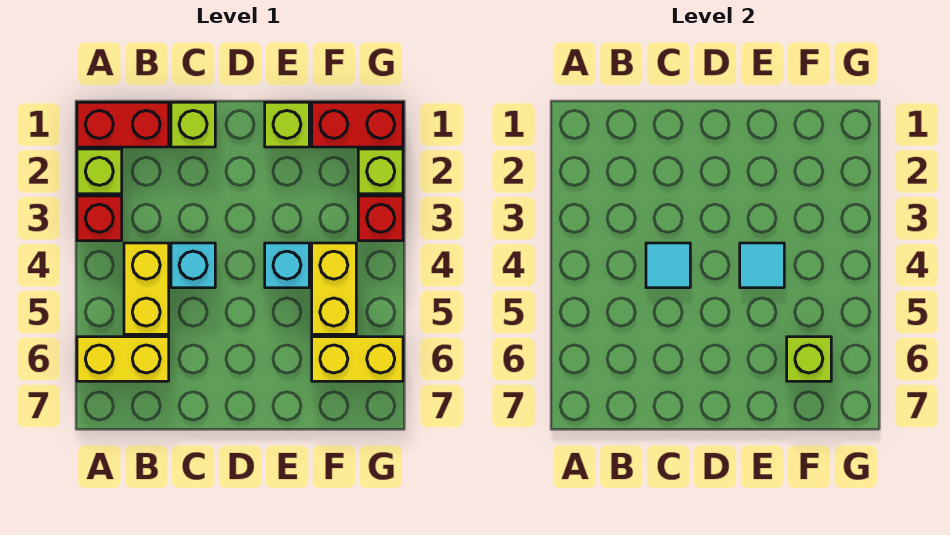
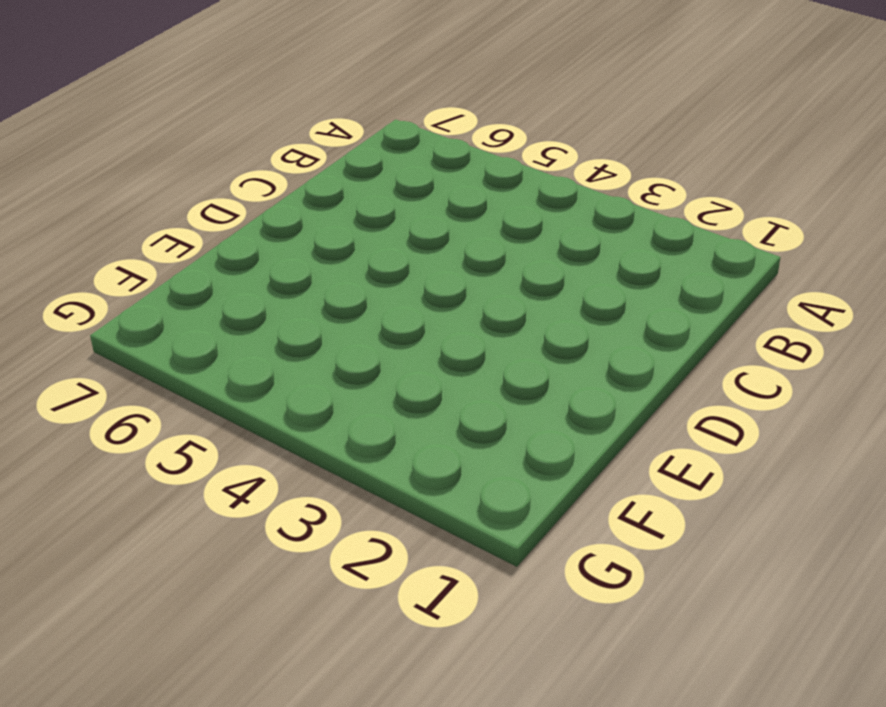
none -> red 1x2 brick [77,102,169,147]
none -> lime 1x1 brick [77,149,122,194]
none -> red 1x1 brick [77,196,122,241]

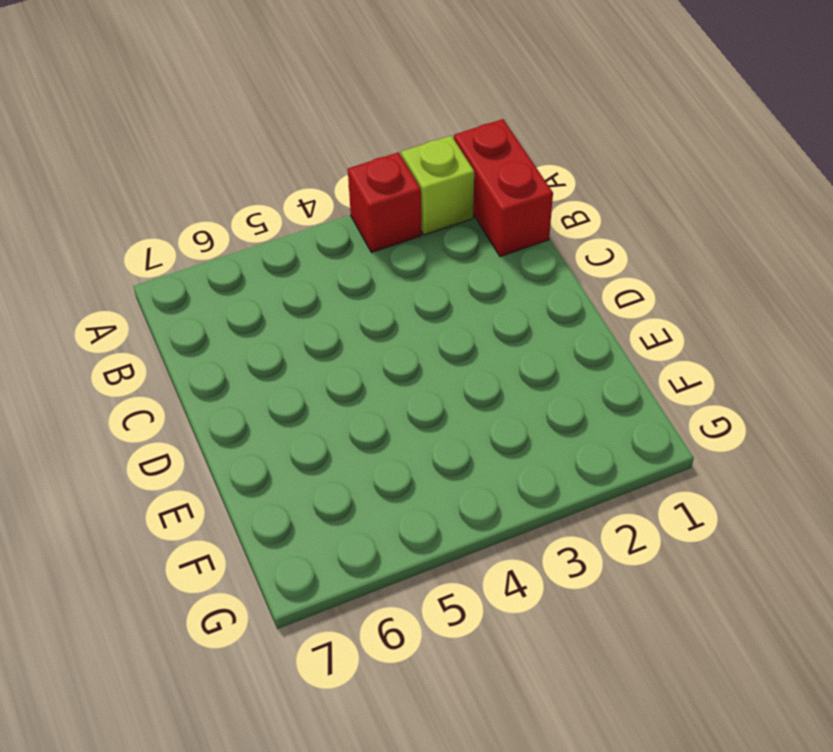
none -> yellow 1x2 brick [77,337,169,381]
none -> yellow 1x2 brick [124,243,169,334]
none -> lime 1x1 brick [171,102,215,147]

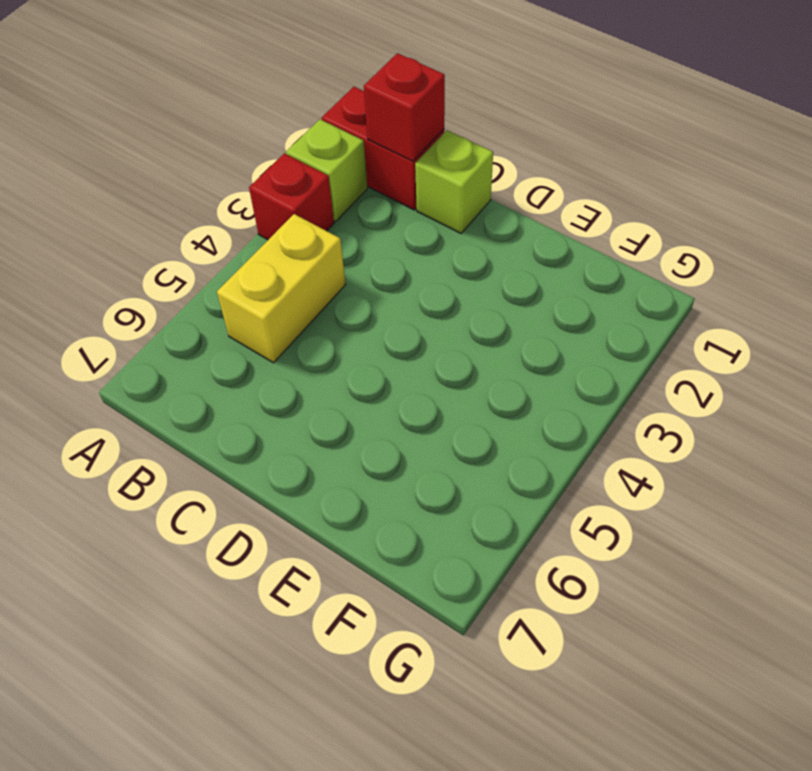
red 1x1 brick [364,53,445,161] -> red 1x1 brick moved to [358,196,403,241]
none -> yellow 1x2 brick [77,337,169,381]
none -> cyan 1x1 brick [171,243,215,288]
none -> lime 1x1 brick [265,102,309,147]

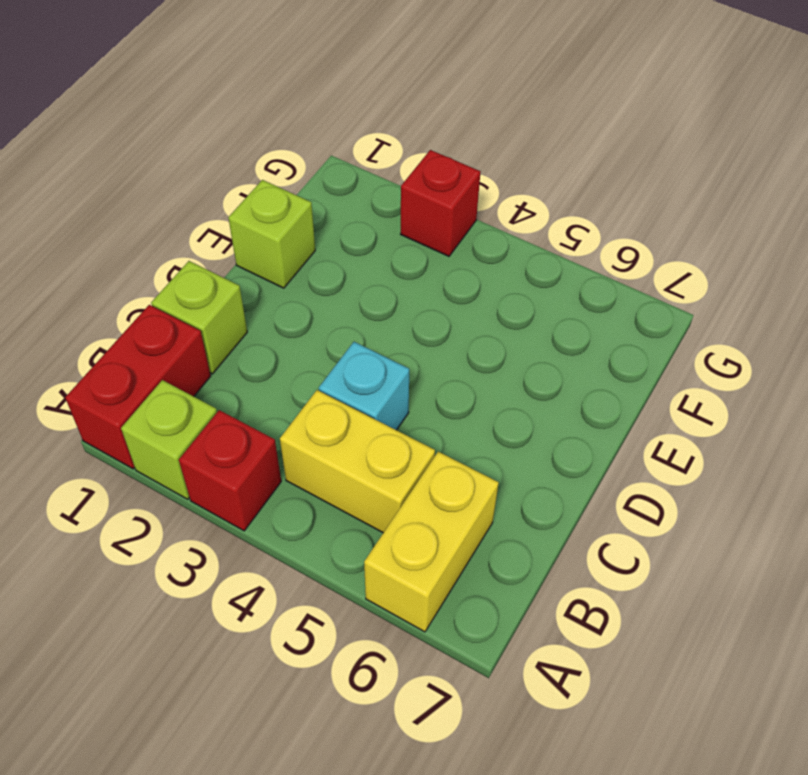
none -> cyan 1x1 brick [265,243,309,288]
none -> red 1x2 brick [312,102,403,147]
none -> yellow 1x2 brick [312,243,356,334]

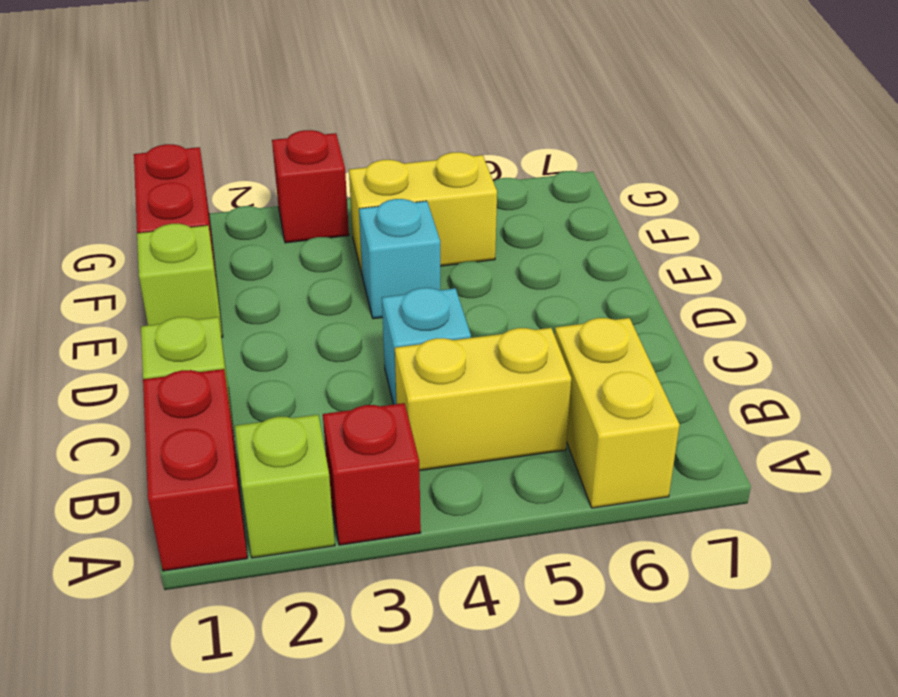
none -> yellow 1x2 brick [312,337,403,381]
none -> lime 1x1 brick [358,149,403,194]
none -> cyan 1x1 tile [646,243,690,288]

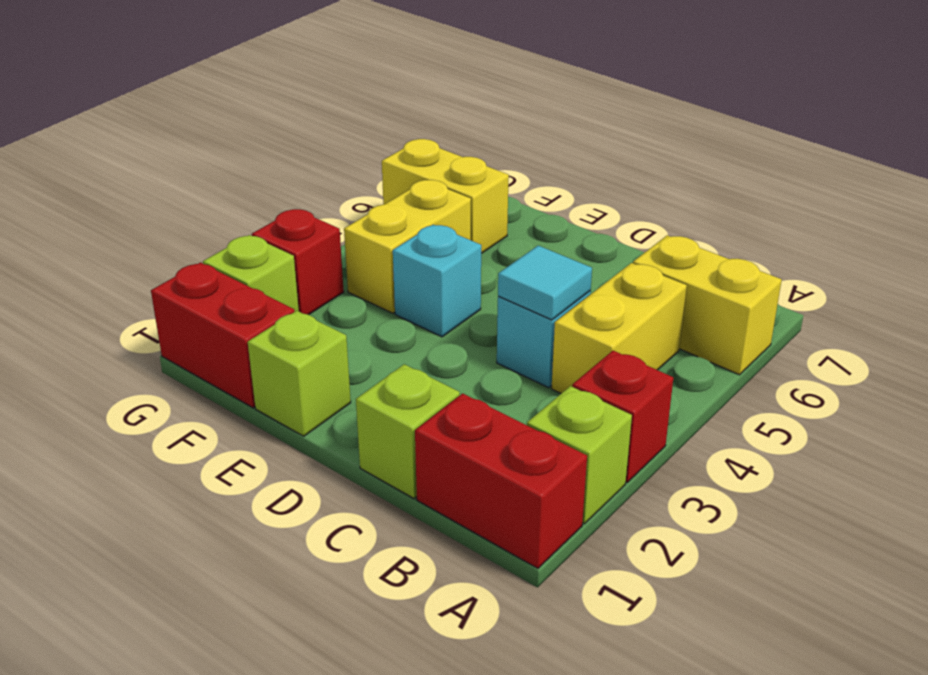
none -> cyan 1x1 tile [740,243,784,288]
none -> lime 1x1 brick [787,337,831,381]

